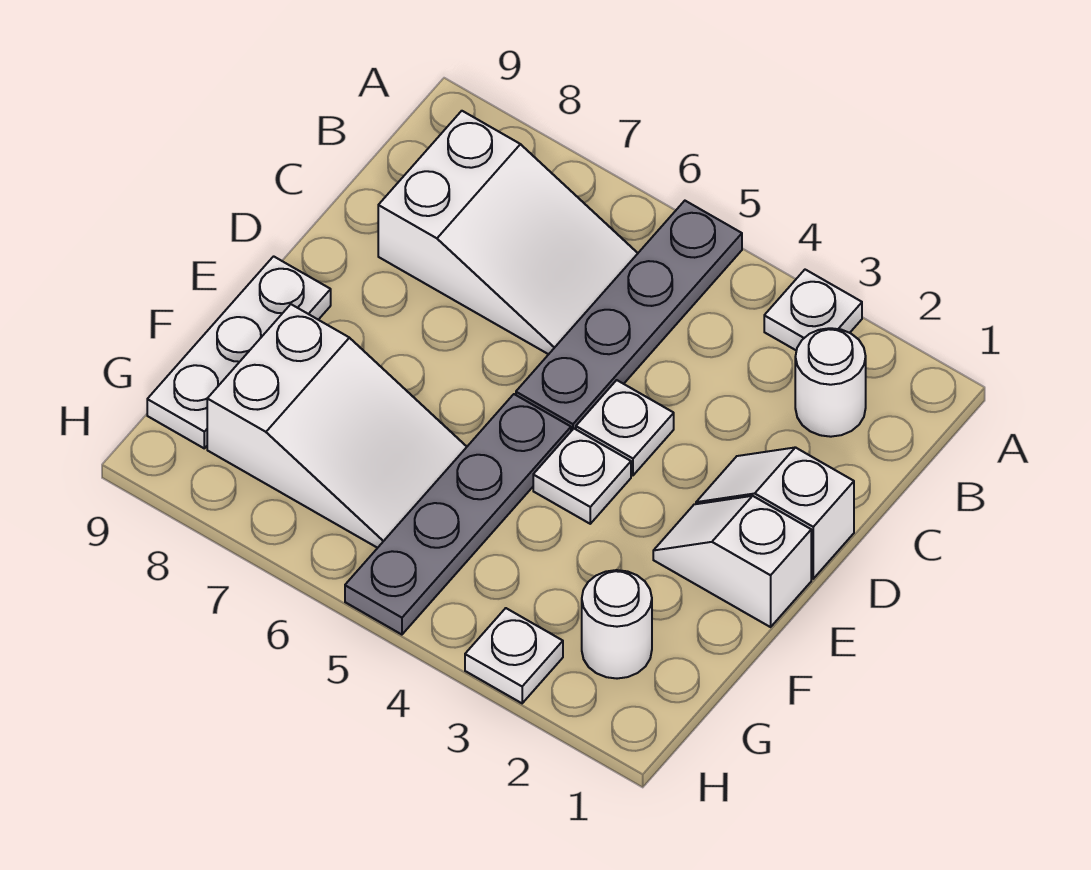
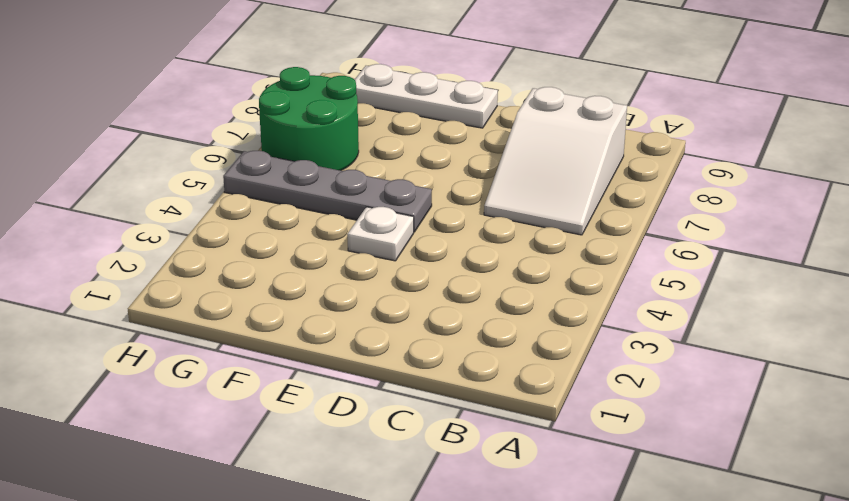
green 2x2 round brick [259,67,359,171] -> white 2x3 slope [207,304,467,548]
none -> white 1x1 plate [764,270,862,351]
none -> grey 1x4 plate [516,201,742,431]
none -> white 1x1 round brick [795,328,866,437]

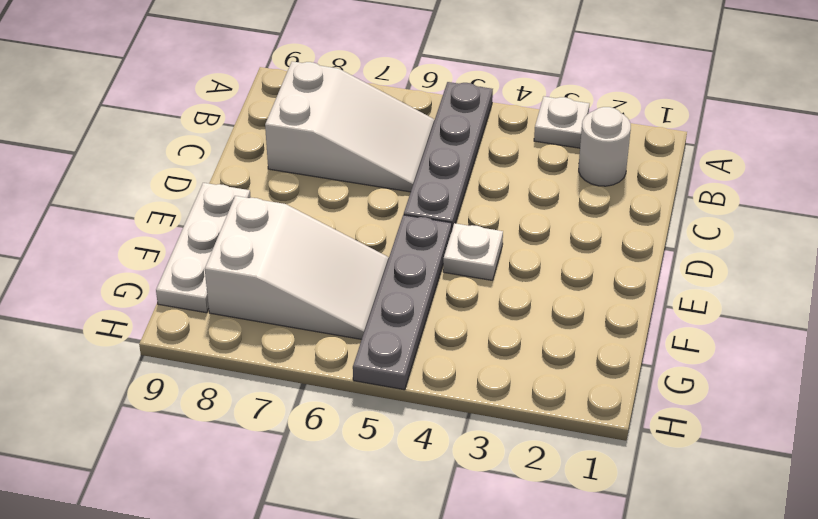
none -> white 1x2 slope [696,447,854,579]
none -> white 1x1 plate [576,380,674,475]
none -> white 1x2 slope [653,496,811,627]

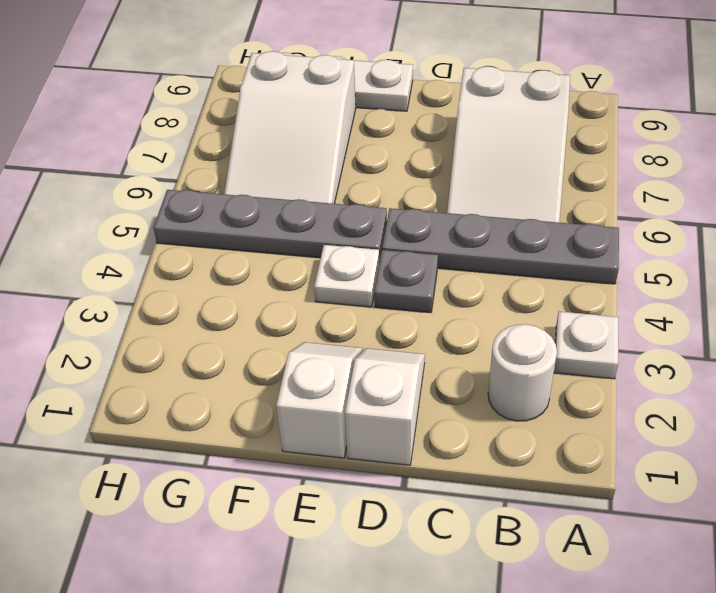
grey 1x1 plate [374,250,438,313] -> white 1x1 plate [576,380,674,475]
none -> white 1x1 round brick [582,570,652,679]
none -> white 1x1 plate [465,608,563,703]

